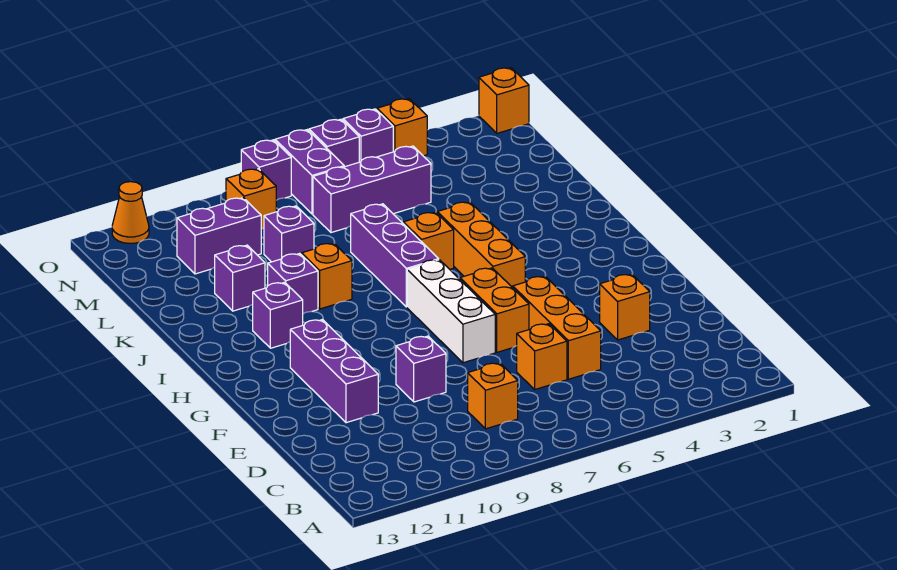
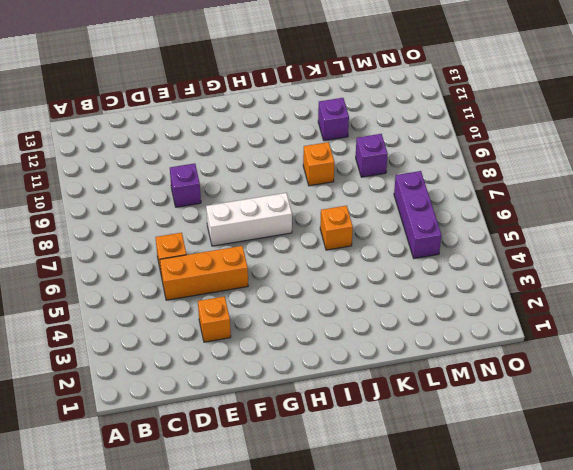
none -> orange 1x1 brick [468,363,518,429]
none -> purple 1x3 brick [290,319,378,423]
none -> orange 1x2 brick [460,268,529,352]

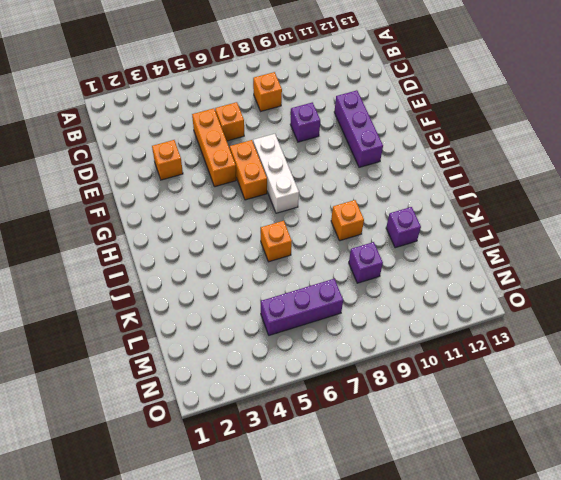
none -> orange 1x3 brick [437,202,525,288]
none -> purple 1x3 brick [351,204,439,307]
none -> purple 1x1 brick [253,282,303,348]

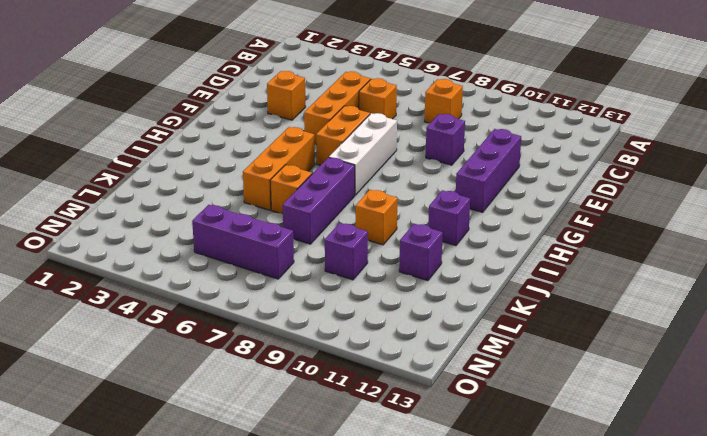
none -> purple 1x1 brick [268,253,318,314]
none -> purple 1x2 brick [177,198,261,274]
none -> purple 1x2 brick [275,130,344,214]

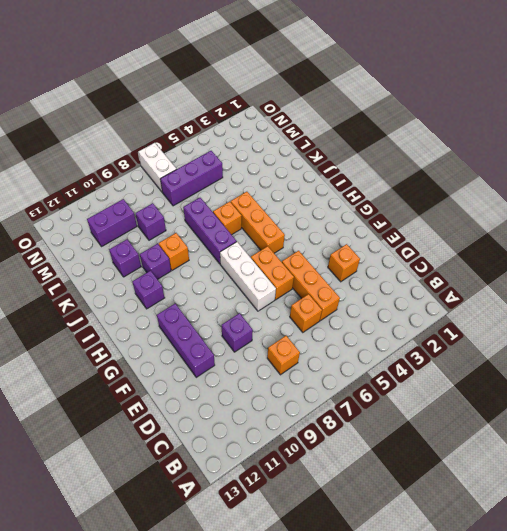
white 1x2 brick [138,143,177,192] -> purple 1x2 brick [275,130,344,214]
none -> orange 1x1 brick [226,169,276,229]
none -> orange 1x1 brick [479,68,529,133]
none -> orange 1x1 brick [377,99,427,156]

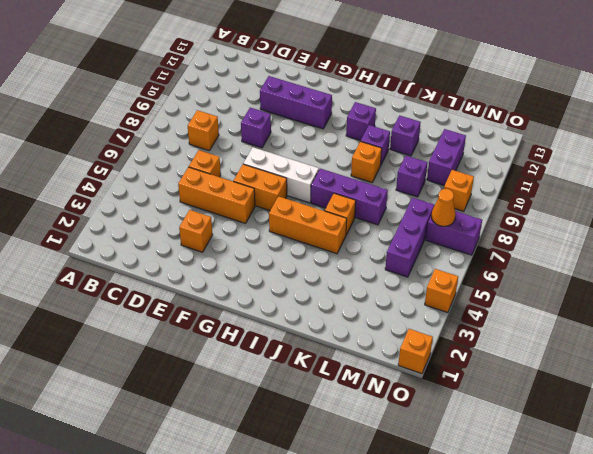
orange 1x1 cone [431,189,456,226] -> orange 1x1 cone moved to [112,182,149,243]
none -> purple 1x1 brick [343,109,393,162]
none -> purple 1x1 brick [309,119,359,167]
none -> purple 1x1 brick [241,140,291,200]

